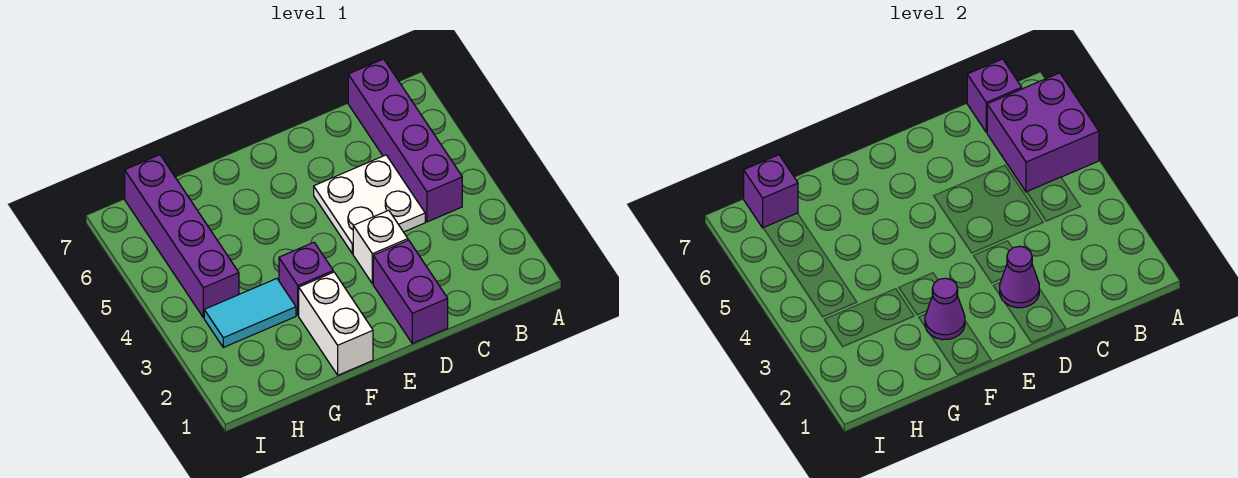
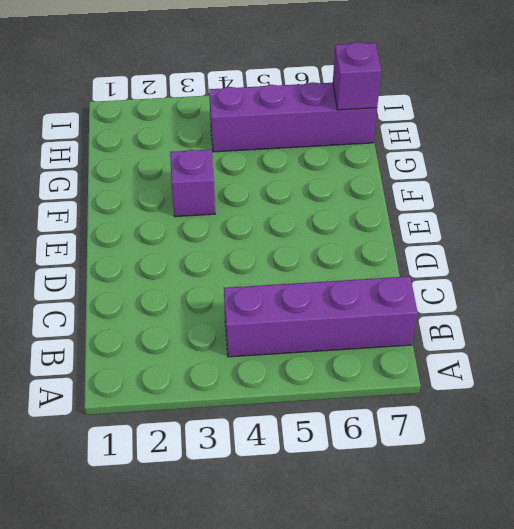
none -> white 2x2 plate [314,155,425,254]
none -> purple 1x2 brick [373,240,448,343]
none -> white 1x1 brick [353,210,408,284]

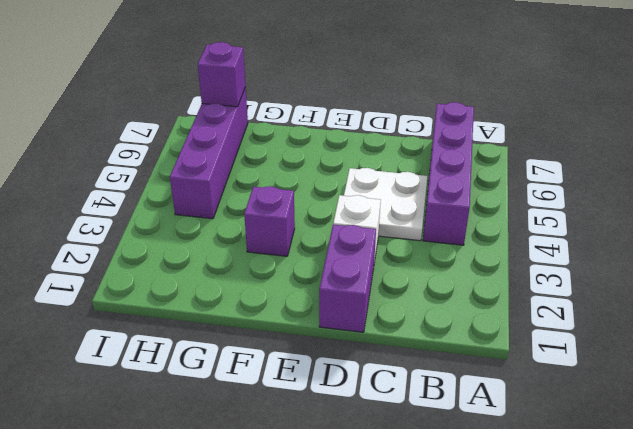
none -> white 1x2 brick [299,272,373,375]
none -> cyan 1x2 tile [204,279,296,347]
none -> purple 2x2 brick [987,73,1099,192]

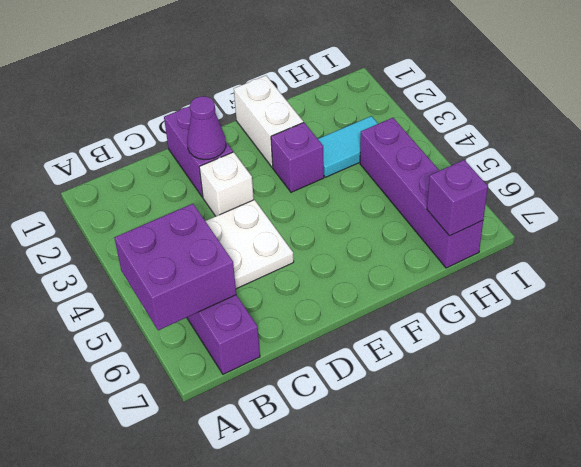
none -> purple 1x1 brick [967,59,1022,132]
none -> purple 1x1 cone [925,278,965,340]

